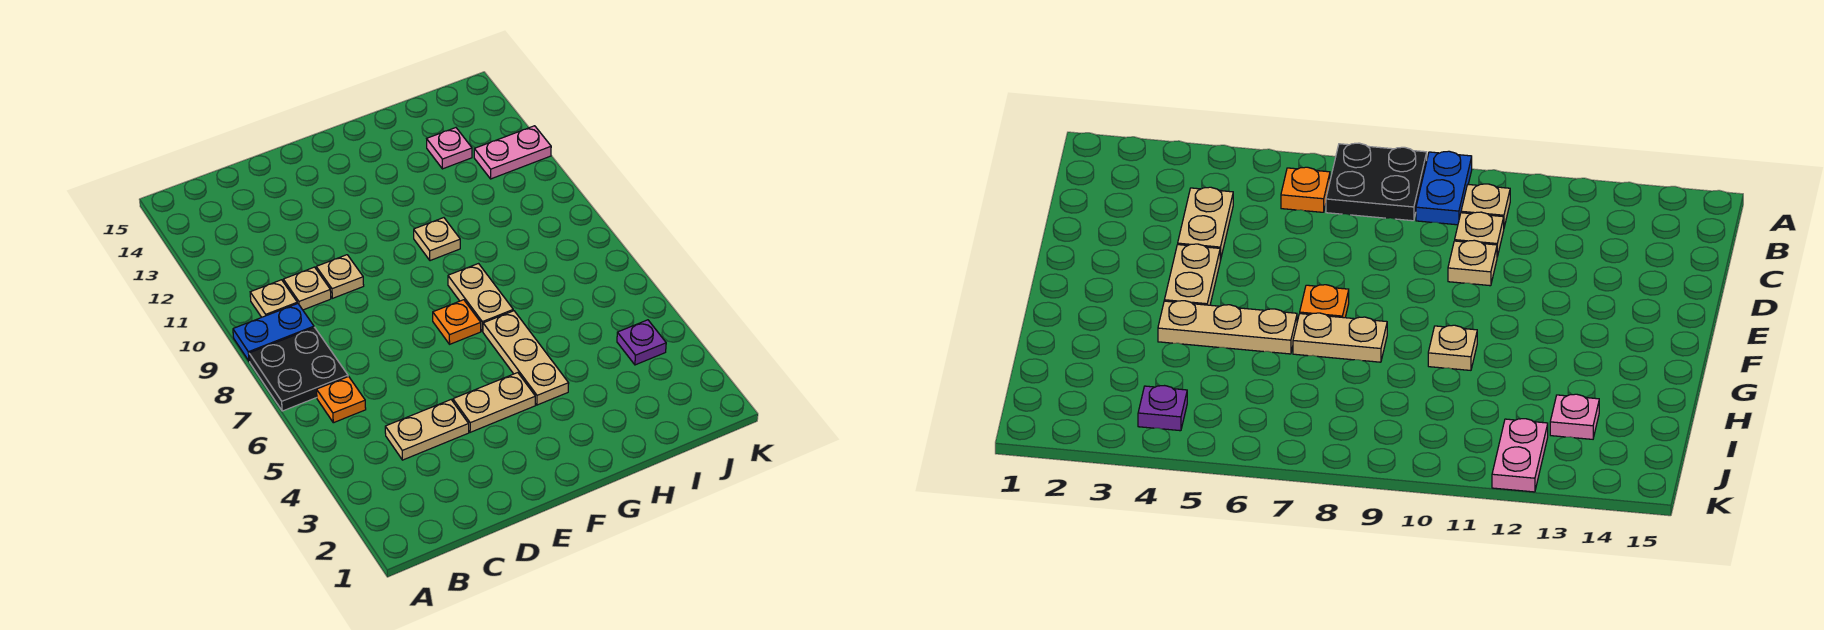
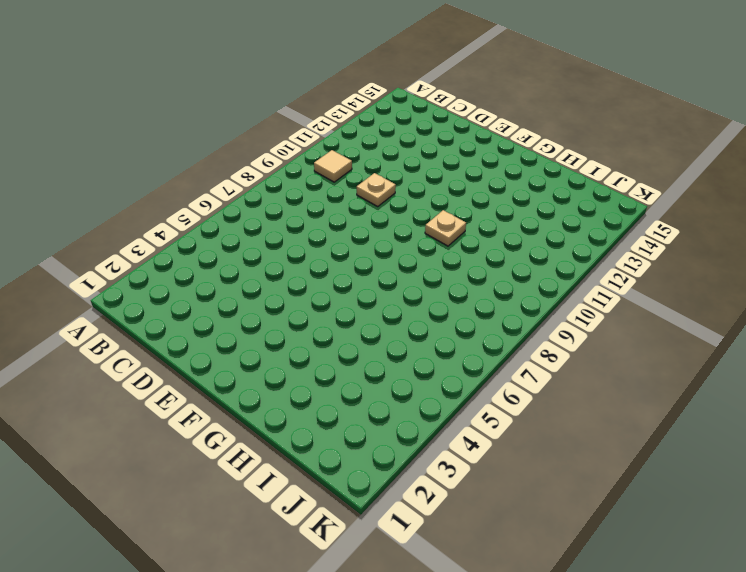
tan 1x1 tile [314,150,352,182] -> tan 1x1 plate [250,280,297,317]
none -> black 2x2 plate [249,327,348,411]
none -> blue 1x2 plate [233,303,314,361]
none -> orange 1x1 plate [317,376,366,423]

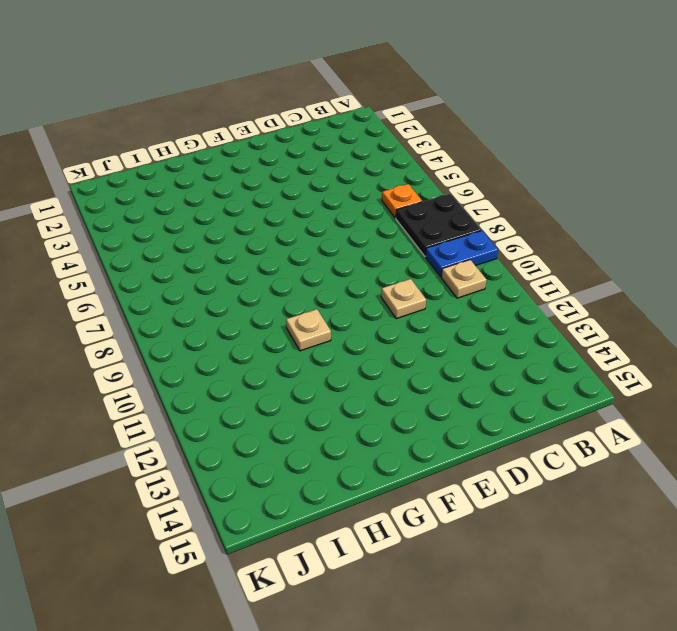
none -> tan 1x2 plate [385,400,469,460]
none -> tan 1x1 plate [283,267,331,310]
none -> tan 1x2 plate [453,373,535,432]

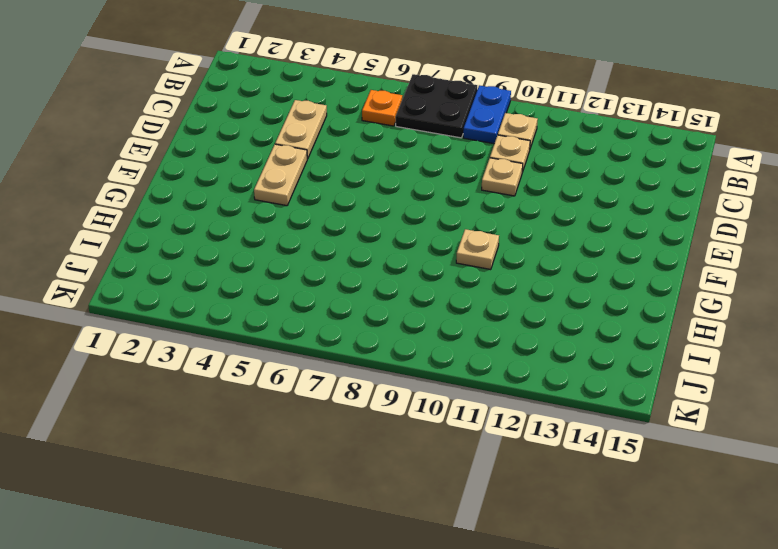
none -> orange 1x1 plate [433,300,481,344]
none -> tan 1x3 plate [483,311,569,405]
none -> tan 1x2 plate [448,264,513,331]

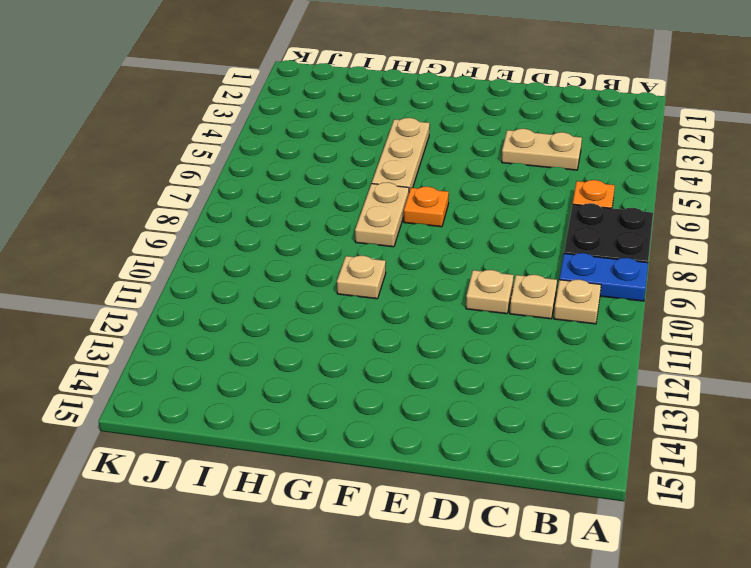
none -> tan 1x2 plate [453,373,535,432]
none -> pink 1x1 plate [427,128,472,169]
none -> purple 1x1 plate [617,320,666,365]

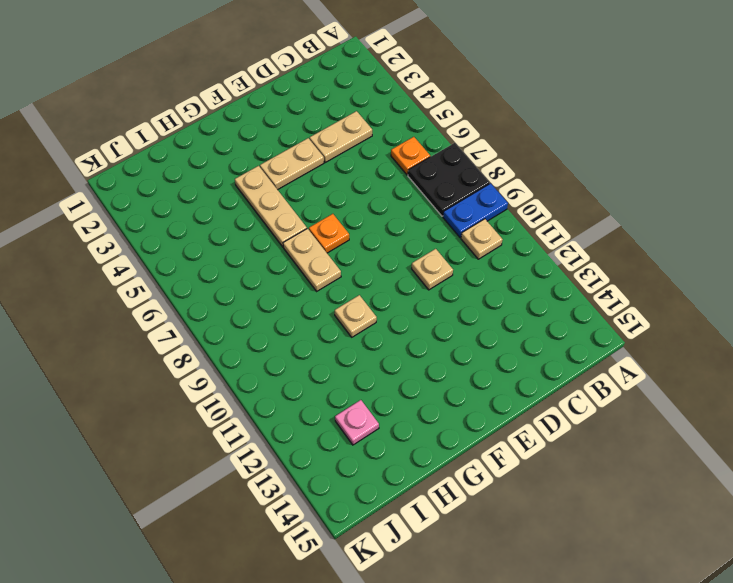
none -> tan 1x1 plate [283,267,331,310]
none -> purple 1x1 plate [617,320,666,365]
none -> pink 1x2 plate [474,126,551,179]

